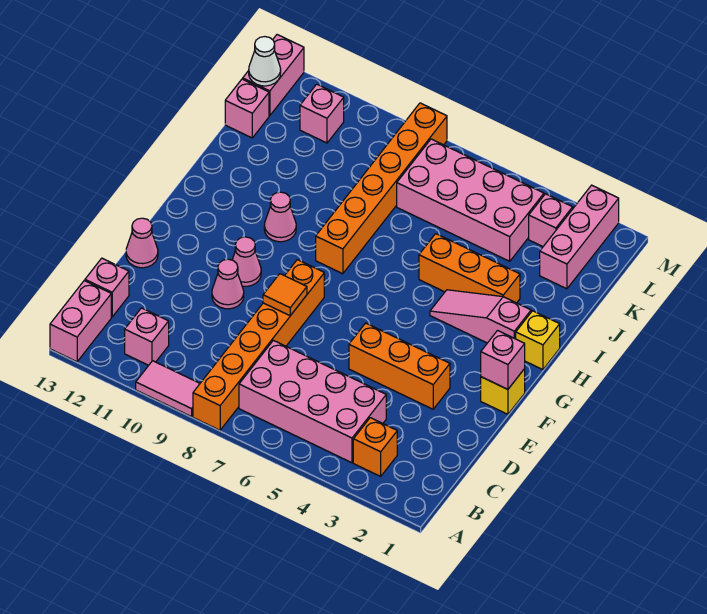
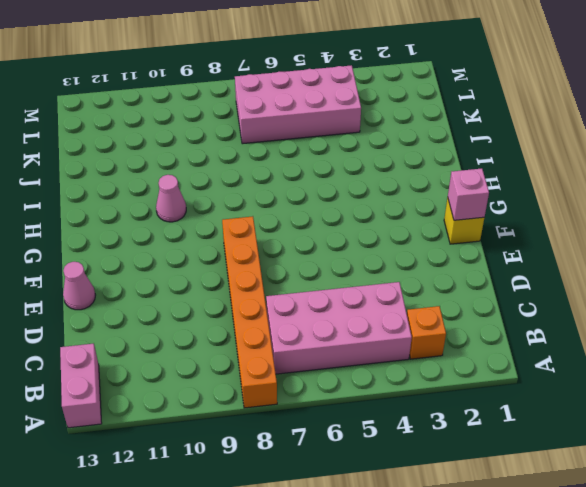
none -> pink 1x2 tile [136,361,200,417]
none -> pink 1x1 brick [125,308,169,365]
none -> pink 1x1 brick [85,258,129,317]

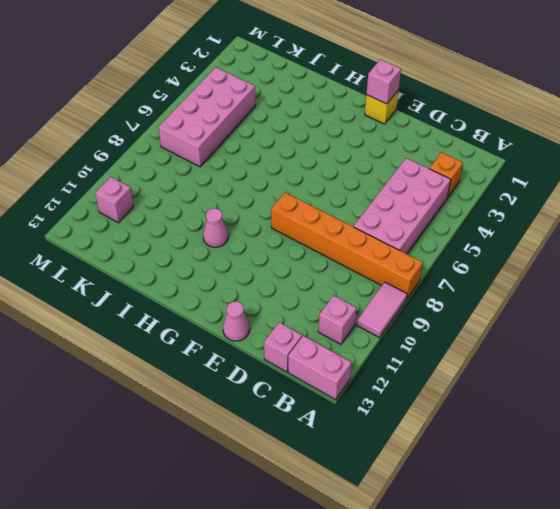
none -> orange 1x3 brick [349,323,450,409]
none -> pink 1x1 cone [212,259,244,309]
none -> pink 1x1 cone [232,237,261,286]

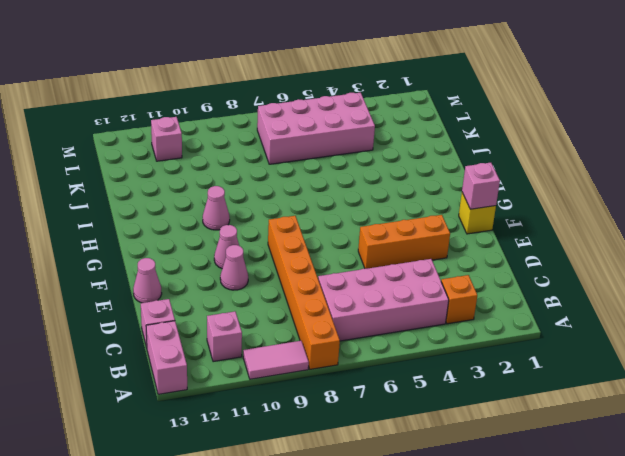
none -> yellow 1x1 brick [516,311,560,370]
none -> pink 1x3 slope [430,290,531,343]
none -> orange 1x6 brick [316,103,447,274]

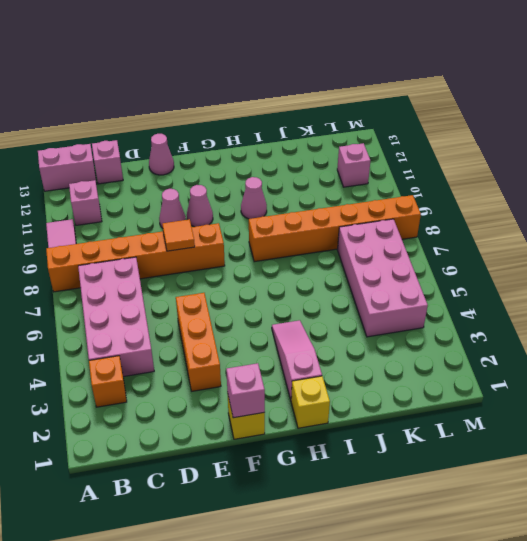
none -> orange 1x3 brick [419,234,520,303]
none -> pink 1x3 brick [540,185,619,289]
none -> pink 1x1 brick [225,79,269,138]

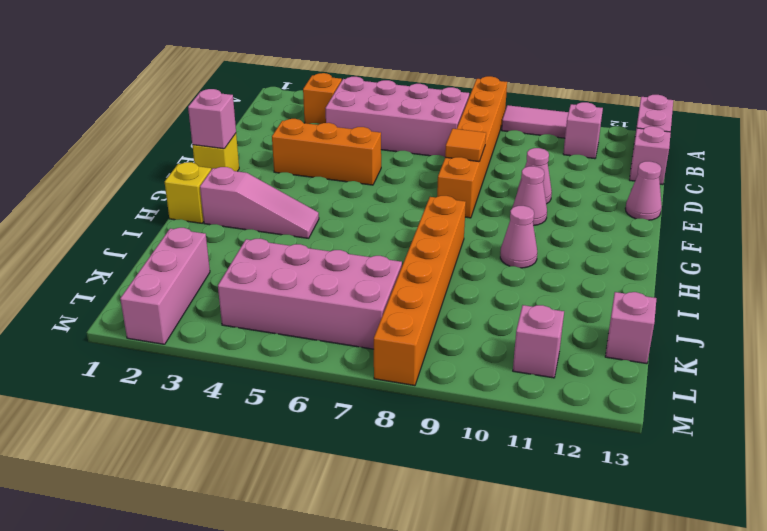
none -> orange 1x3 brick [419,234,520,303]
none -> pink 1x1 brick [529,194,573,246]
none -> pink 1x2 brick [243,35,304,116]

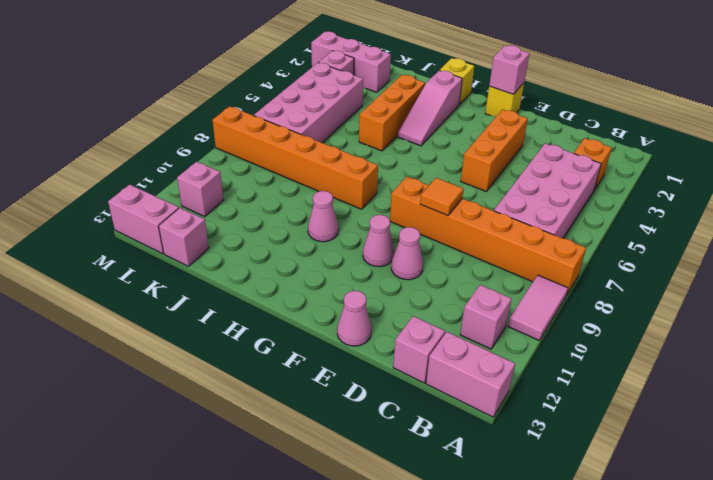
none -> white 1x1 cone [249,37,281,86]

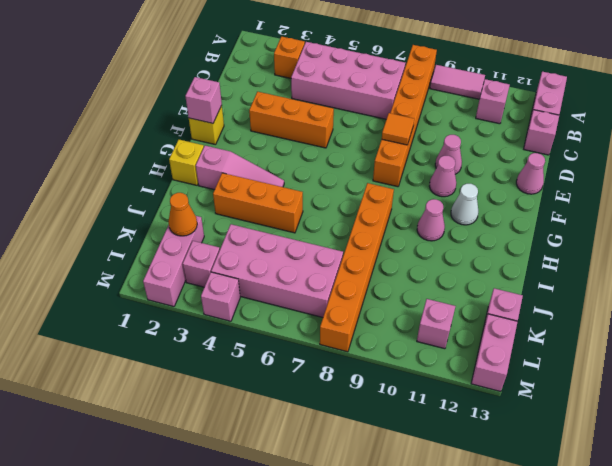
white 1x1 cone [451,184,478,225] -> white 1x1 cone moved to [249,37,281,86]
orange 1x1 cone [169,193,197,236] -> none
pink 1x1 brick [201,272,240,321] -> none

